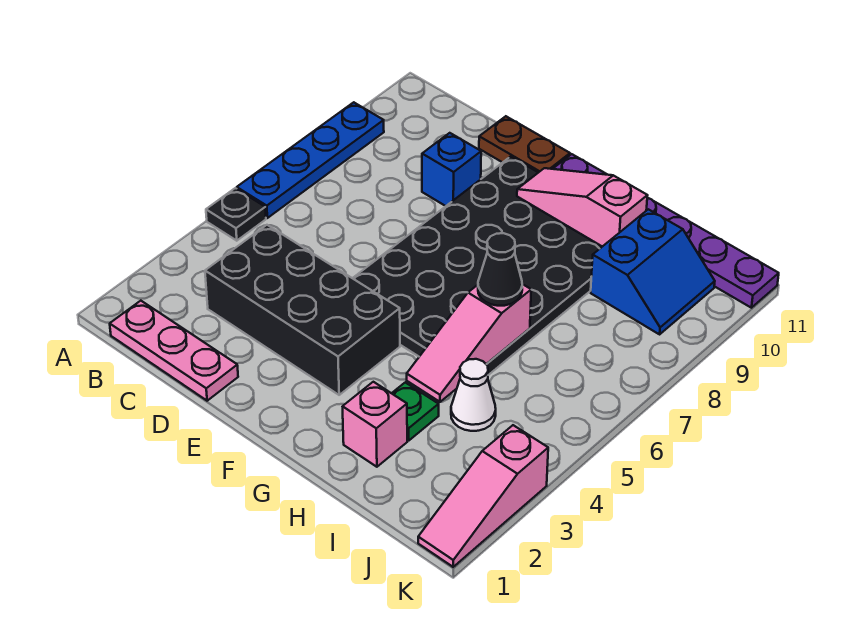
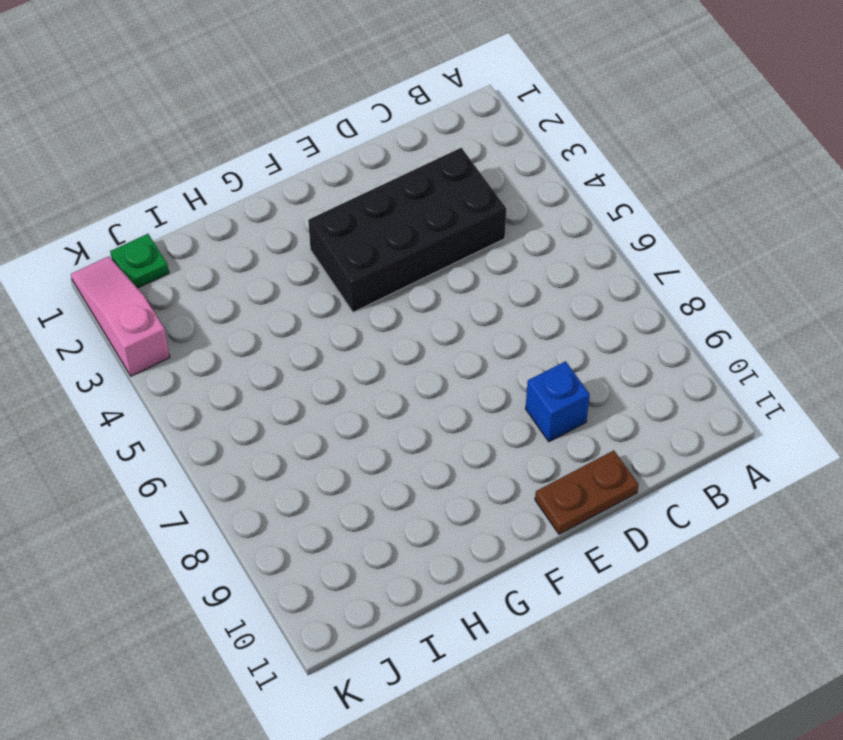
green 1x1 plate [110,234,169,288] -> green 1x1 plate moved to [392,382,439,440]
none -> black 1x1 plate [206,188,266,241]
none -> blue 1x4 plate [237,102,384,218]
none -> pink 1x3 plate [110,301,238,401]

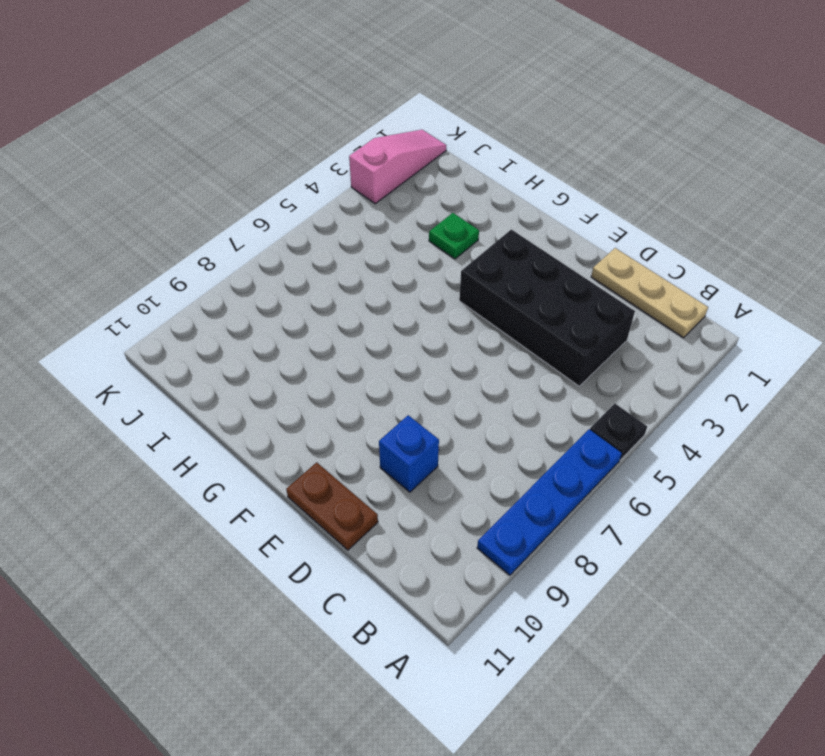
tan 1x3 plate [591,248,708,338] -> pink 1x3 plate [110,301,238,401]
none -> black 4x6 plate [353,156,602,375]
none -> purple 1x6 plate [553,154,779,308]
none -> pink 1x1 brick [343,382,407,467]

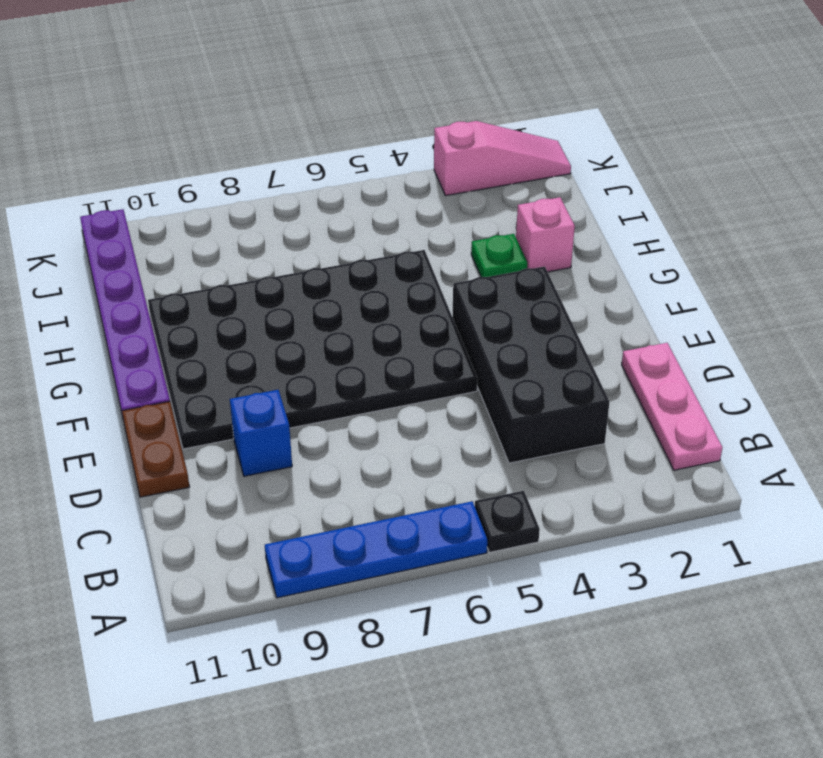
none -> white 1x1 cone [451,359,496,431]
none -> blue 2x2 slope [591,209,715,334]
none -> pink 1x3 slope [517,168,648,247]

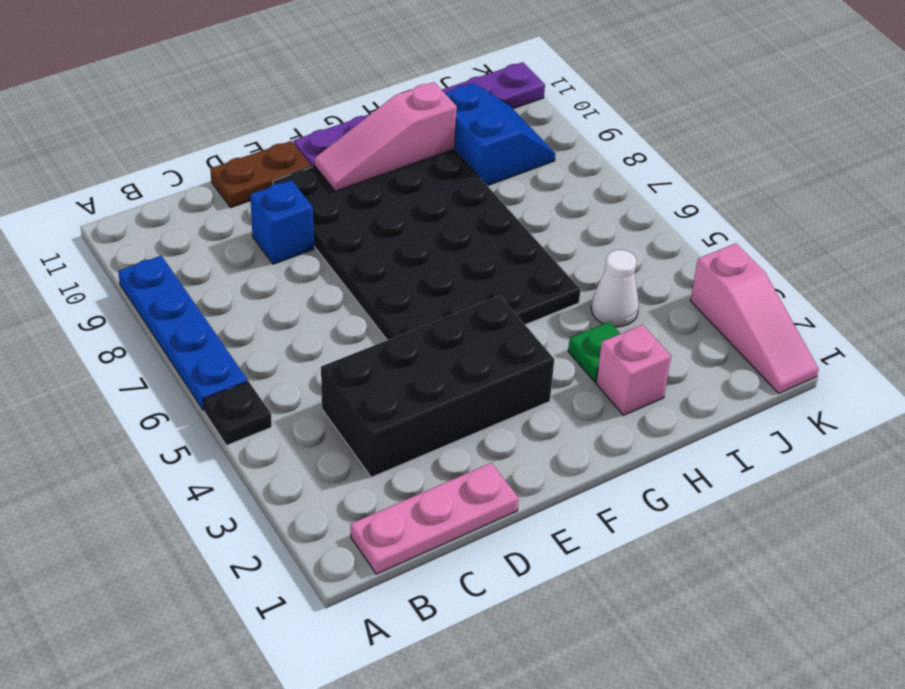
none -> pink 1x3 slope [407,284,531,402]
none -> black 1x1 cone [478,233,522,306]

